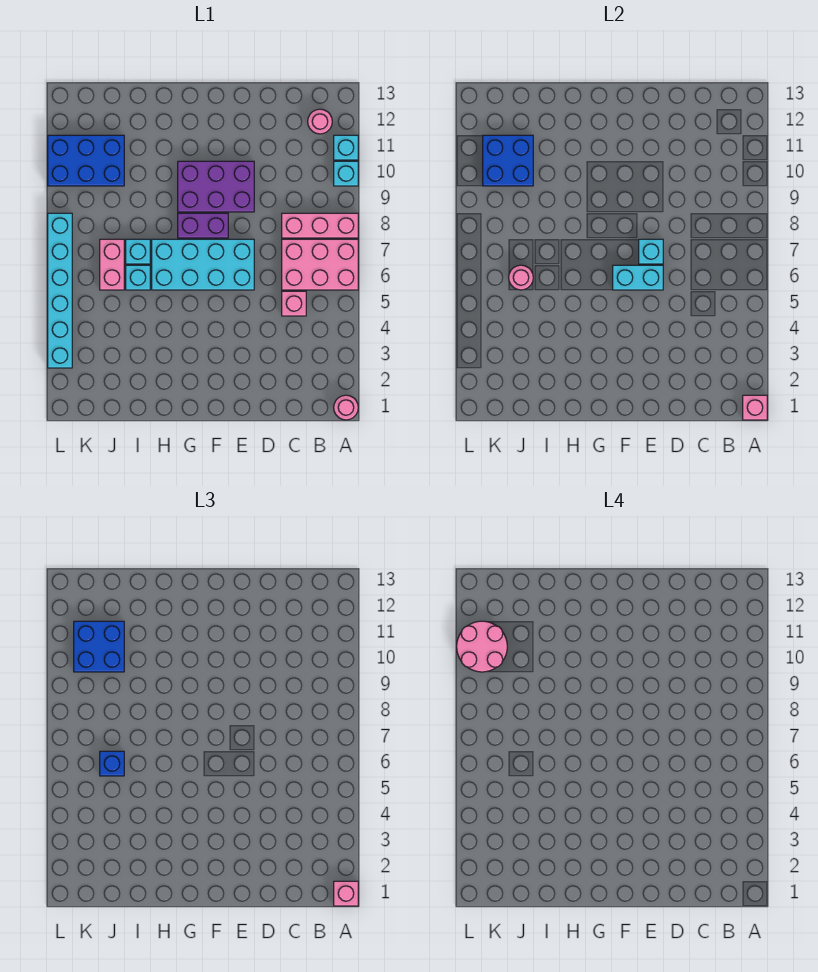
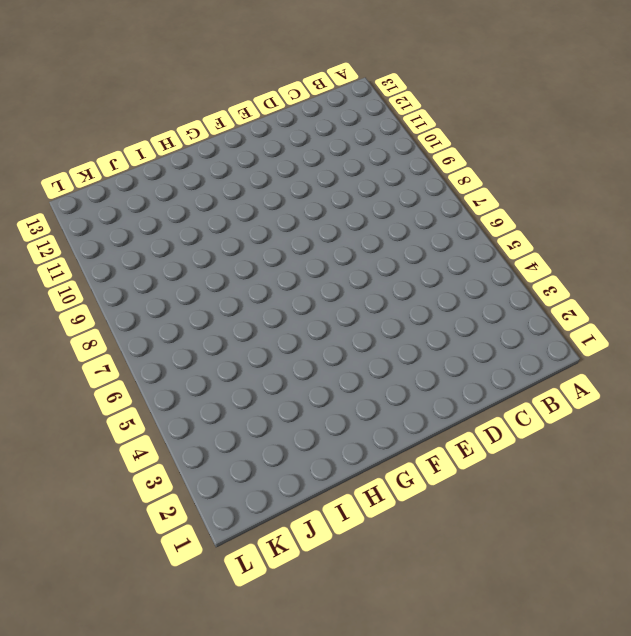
none -> pink 1x1 round brick [334,395,358,420]
none -> pink 2x3 brick [282,239,358,290]
none -> pink 1x3 brick [282,213,358,238]

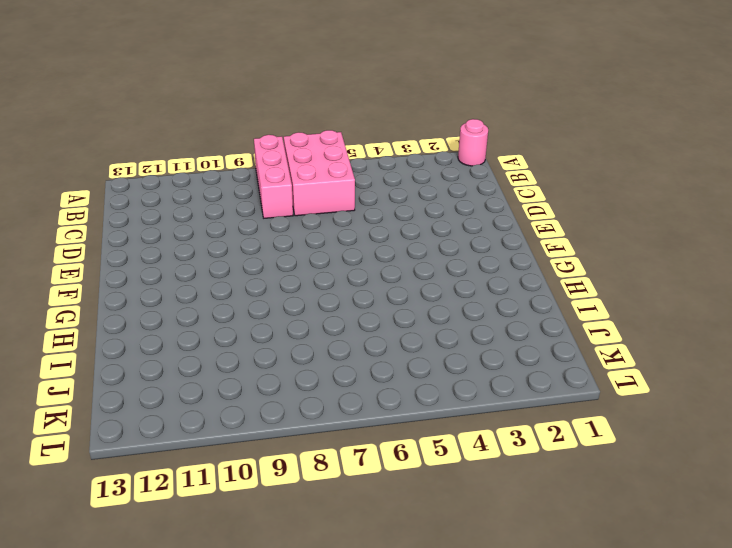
none -> cyan 1x1 brick [334,161,358,186]
none -> cyan 1x1 brick [334,135,358,160]
none -> pink 1x1 round brick [308,109,332,134]

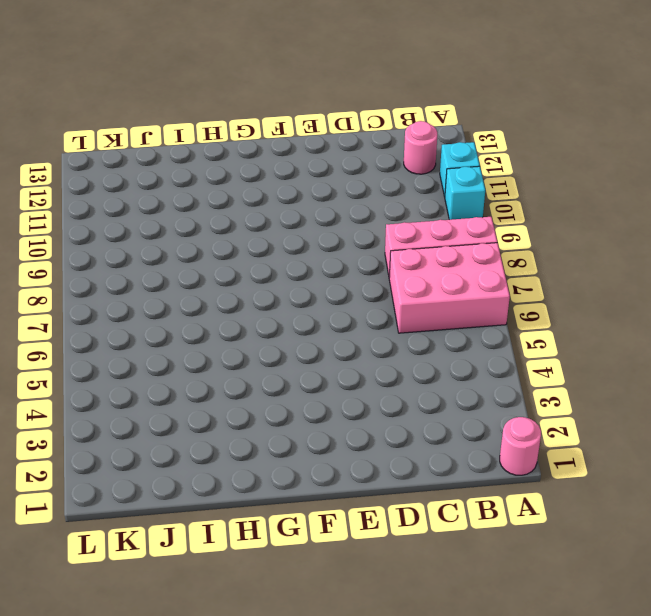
none -> pink 1x1 brick [282,291,306,316]
none -> cyan 2x4 brick [152,239,254,290]
none -> purple 2x3 brick [178,161,254,212]

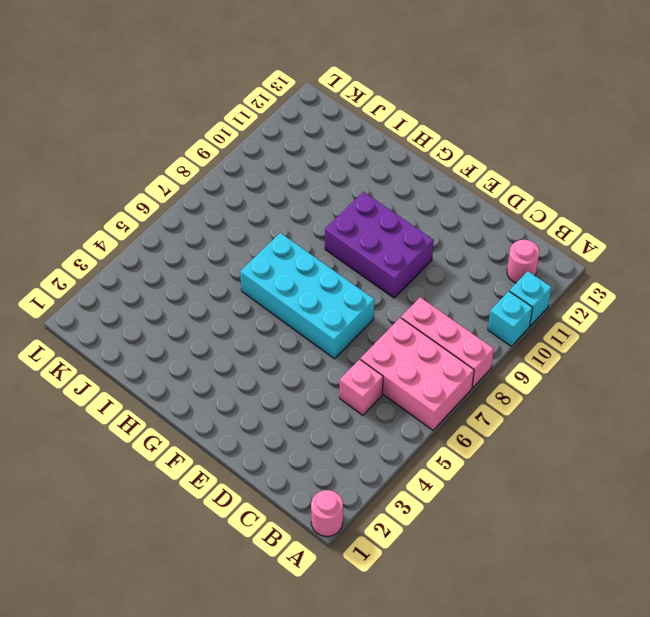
none -> purple 1x2 brick [178,213,228,238]
none -> cyan 1x1 brick [126,265,150,290]
none -> cyan 1x1 brick [126,239,150,264]

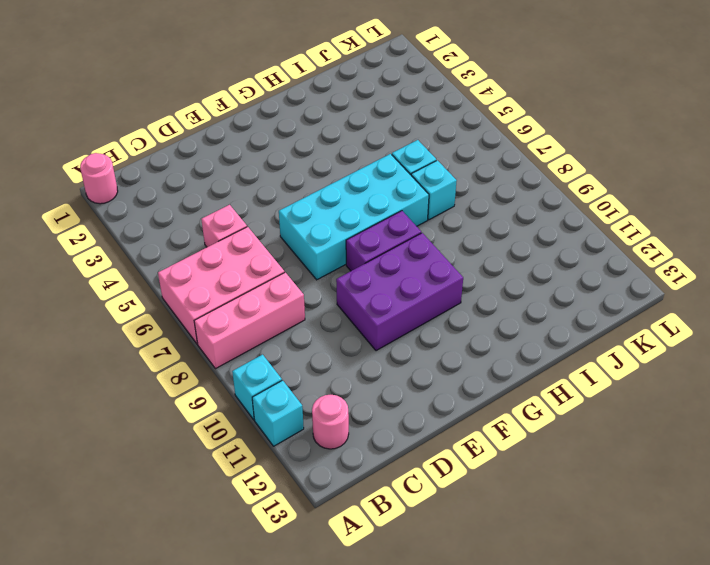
none -> pink 1x2 brick [100,239,124,290]
none -> blue 2x3 brick [48,135,124,186]
none -> cyan 1x6 brick [48,213,72,368]

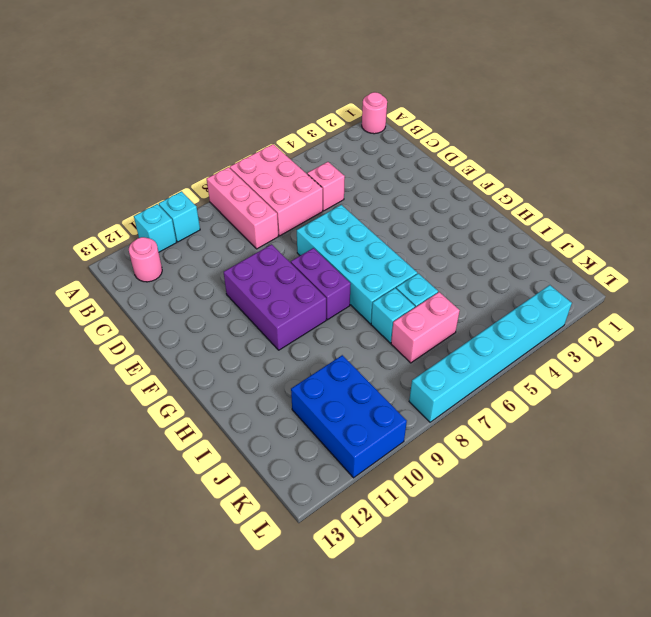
none -> pink 1x1 brick [743,395,767,420]
none -> cyan 1x2 brick [613,265,663,290]
none -> cyan 1x1 brick [639,239,663,264]

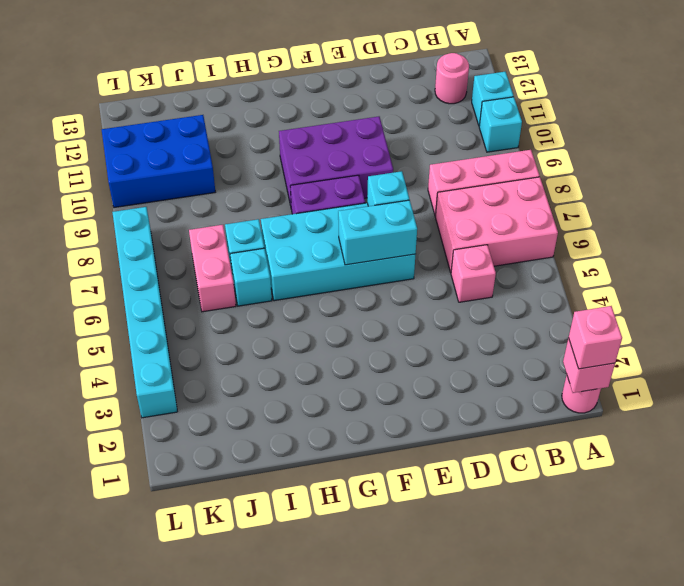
none -> pink 1x1 round brick [509,265,533,290]
none -> blue 2x2 brick [483,135,533,186]
none -> blue 1x1 brick [100,751,124,776]

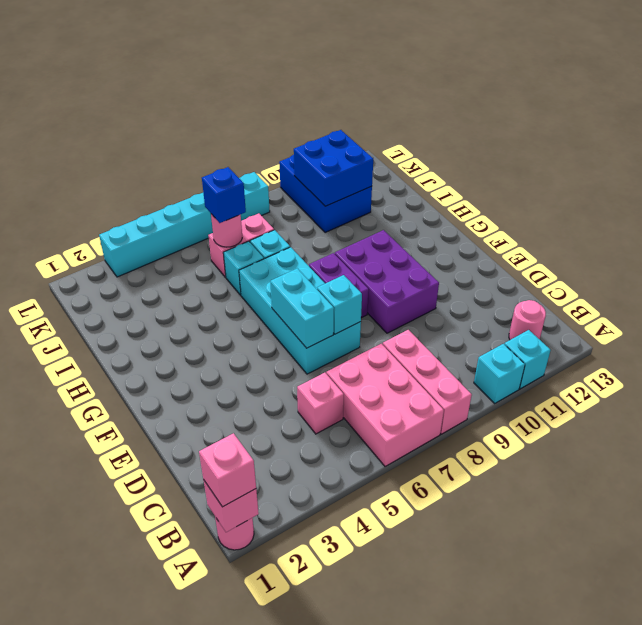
none -> blue 2x2 brick [74,621,124,672]
none -> pink 2x2 round brick [457,621,507,672]

